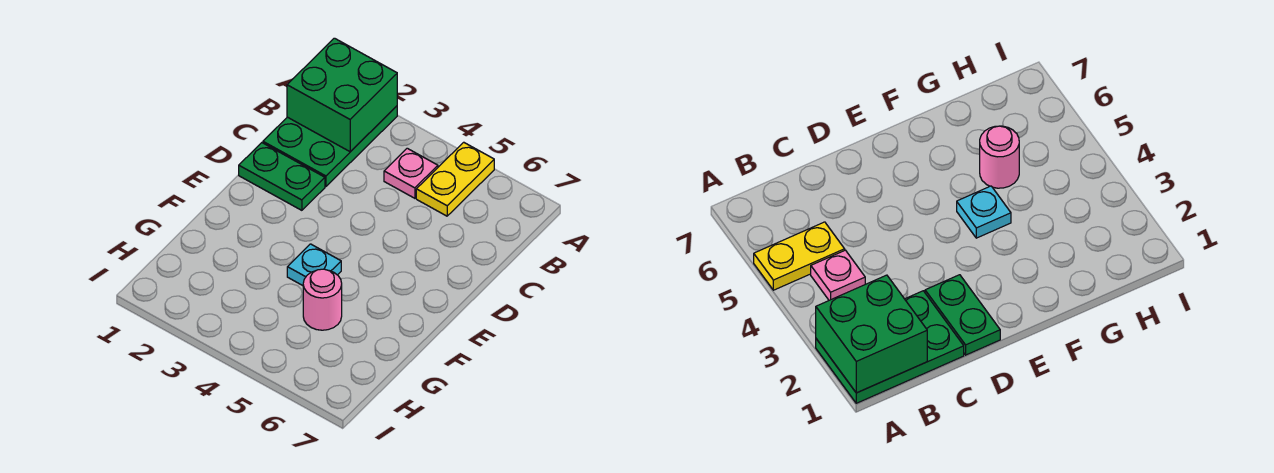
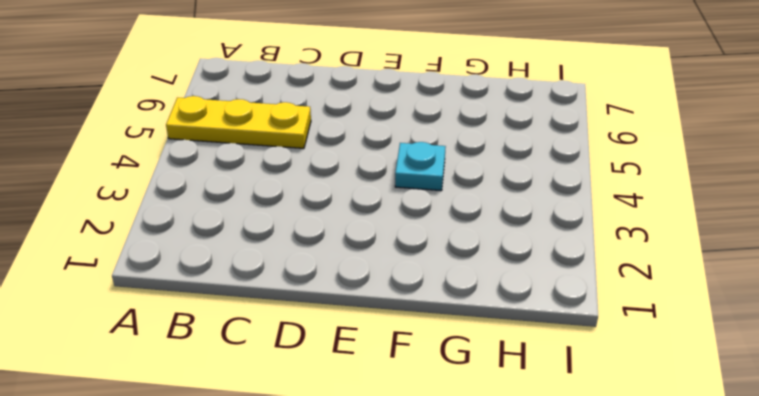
yellow 1x3 plate [166,96,311,148] -> yellow 1x2 plate [416,142,494,216]
none -> green 2x3 plate [263,106,397,186]
none -> pink 1x1 plate [384,148,438,198]

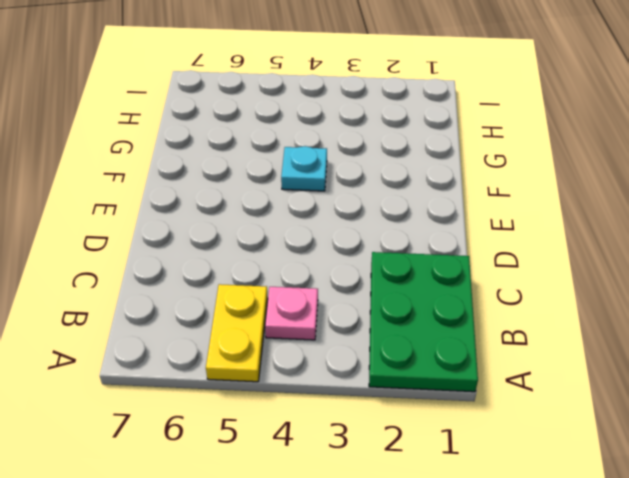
none -> green 1x2 plate [239,143,325,210]
none -> pink 1x1 round brick [303,269,342,330]

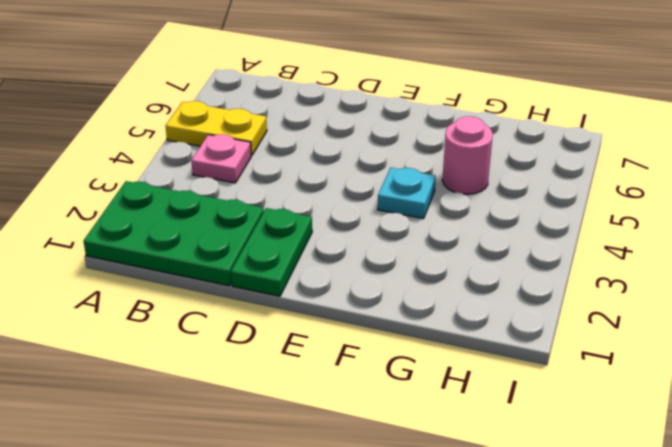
none -> green 2x2 brick [287,38,397,152]

